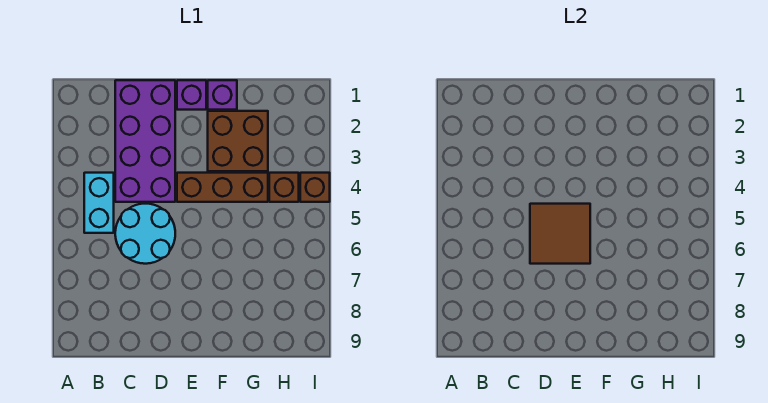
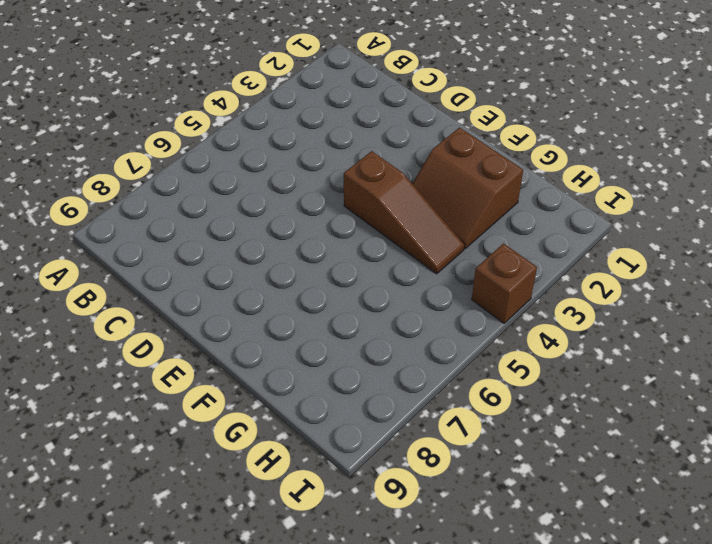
brown 1x3 slope [344,151,464,274] -> brown 1x3 brick [177,173,268,202]
brown 2x2 slope [412,128,523,249] -> brown 2x2 brick [208,111,268,171]
none -> cyan 1x2 brick [84,173,114,233]
none -> purple 2x4 brick [115,80,175,202]

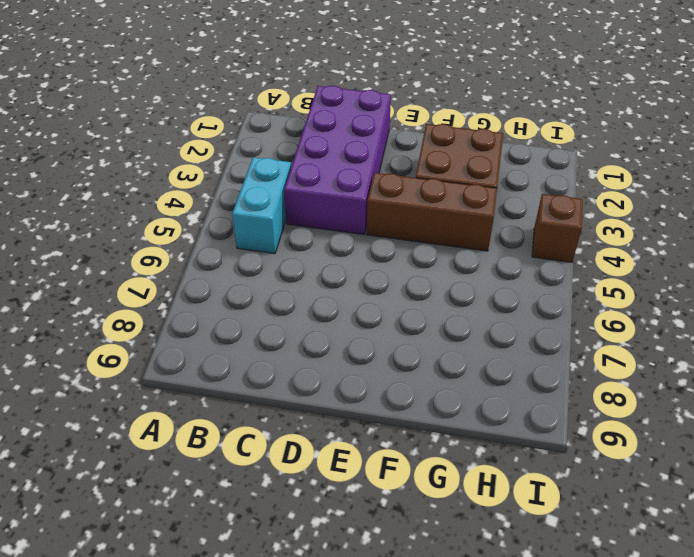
none -> cyan 2x2 round brick [115,204,175,264]
none -> purple 1x1 brick [177,80,206,110]

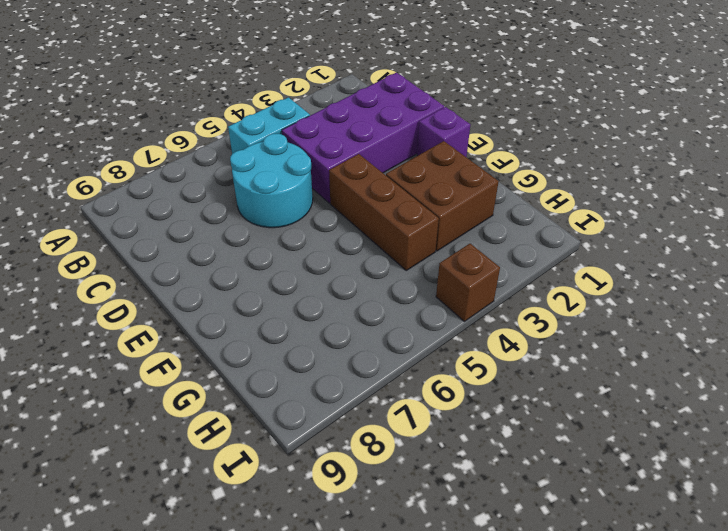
none -> purple 1x1 brick [208,80,237,110]
none -> brown 1x1 brick [269,173,299,202]

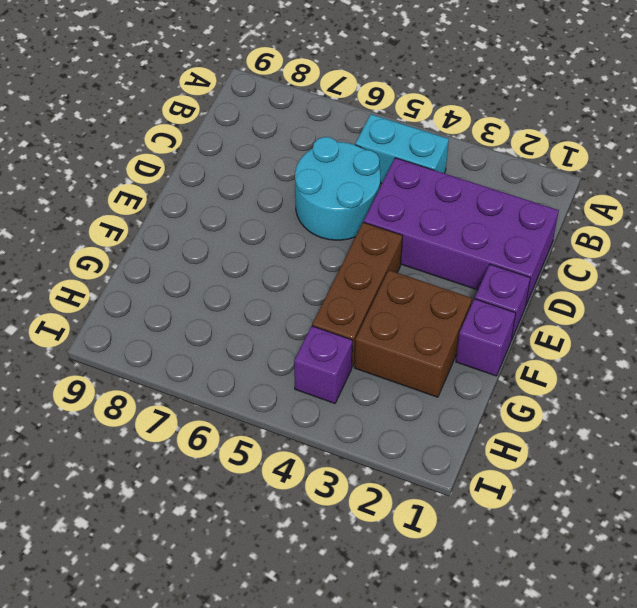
purple 1x1 brick [294,326,352,404] -> brown 1x1 brick [269,173,299,202]
none -> brown 1x1 brick [300,173,330,202]
none -> brown 2x2 tile [530,204,590,264]

